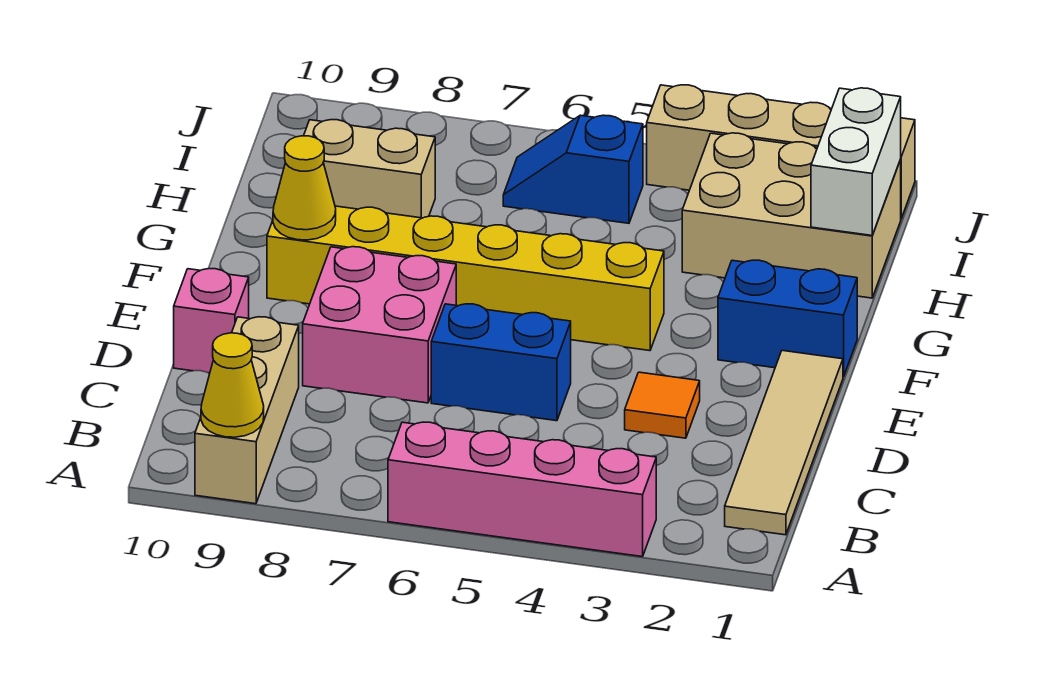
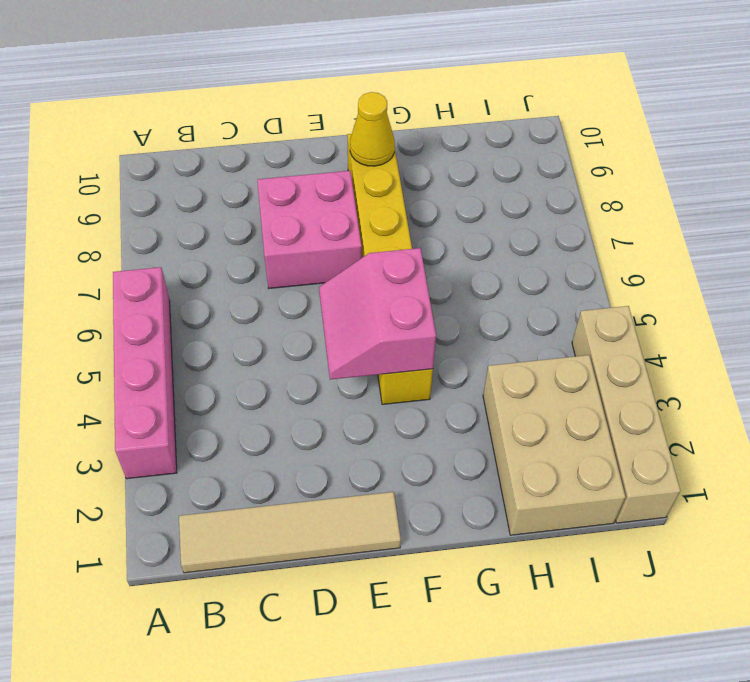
pink 2x2 slope [319,248,436,380] -> none
none -> tan 1x3 brick [195,317,299,504]
none -> orange 1x1 tile [625,372,700,438]
none -> blue 1x2 brick [431,304,571,421]

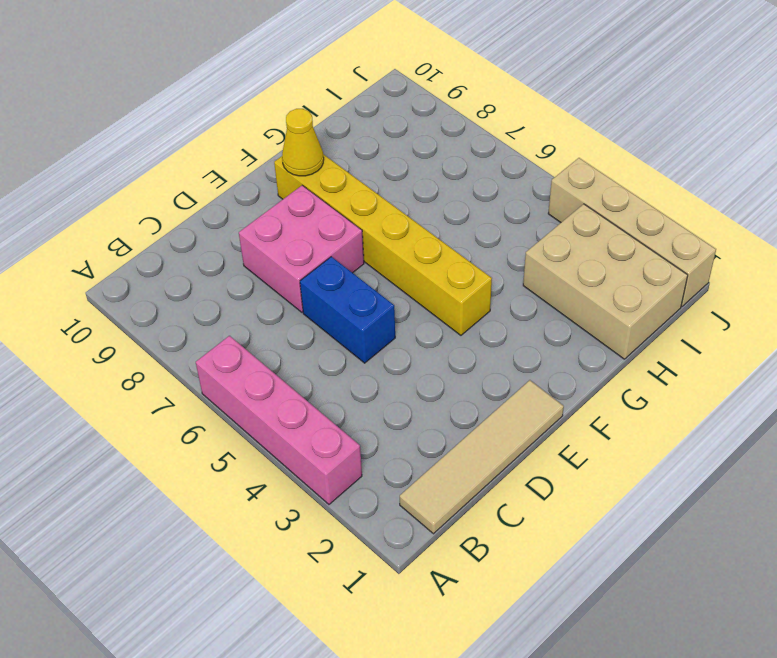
none -> tan 1x3 brick [195,317,299,504]
none -> orange 1x1 tile [625,372,700,438]
none -> pink 1x1 brick [174,269,249,373]

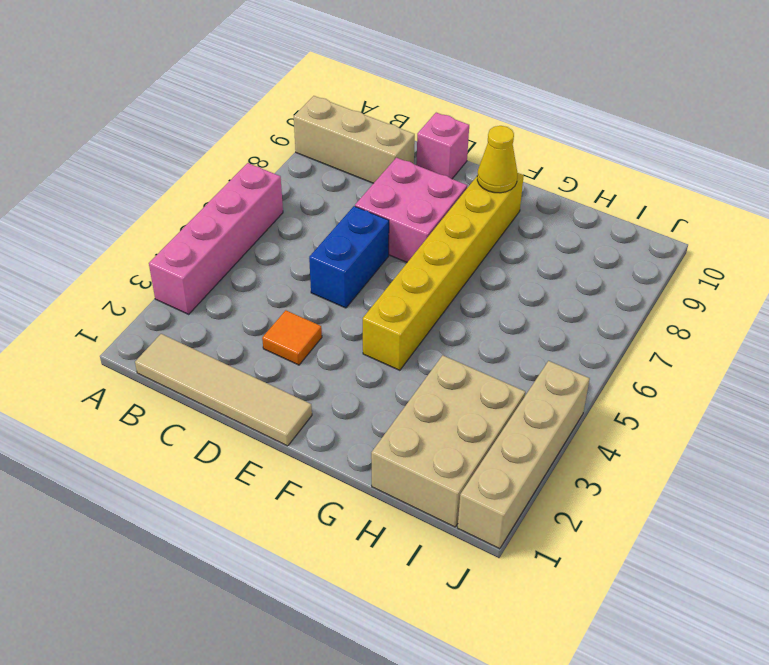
none -> blue 1x2 brick [718,260,857,377]
none -> tan 1x2 brick [304,120,435,218]
none -> blue 1x2 slope [503,115,643,223]

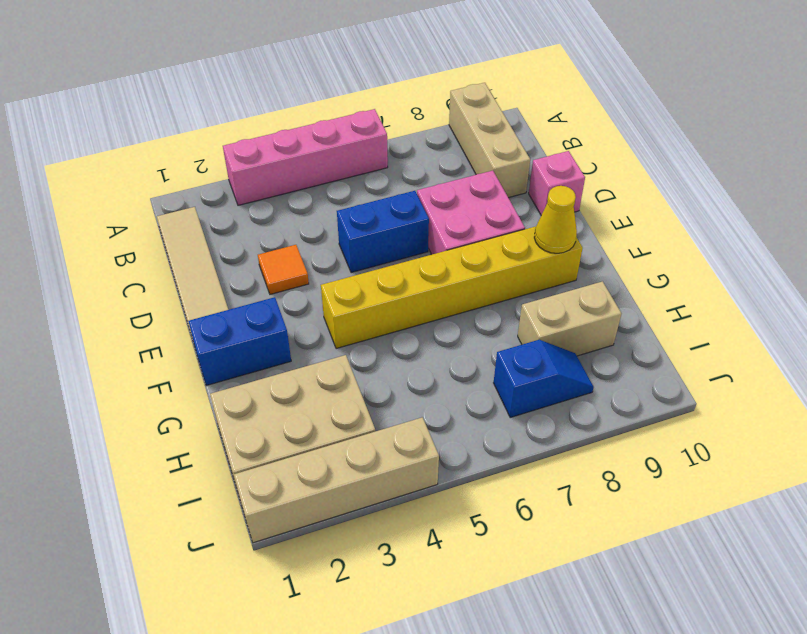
blue 1x2 slope [494,340,594,417] -> blue 1x2 slope moved to [503,115,643,223]
none -> yellow 1x1 cone [201,333,264,437]
none -> white 1x2 brick [811,88,901,235]

